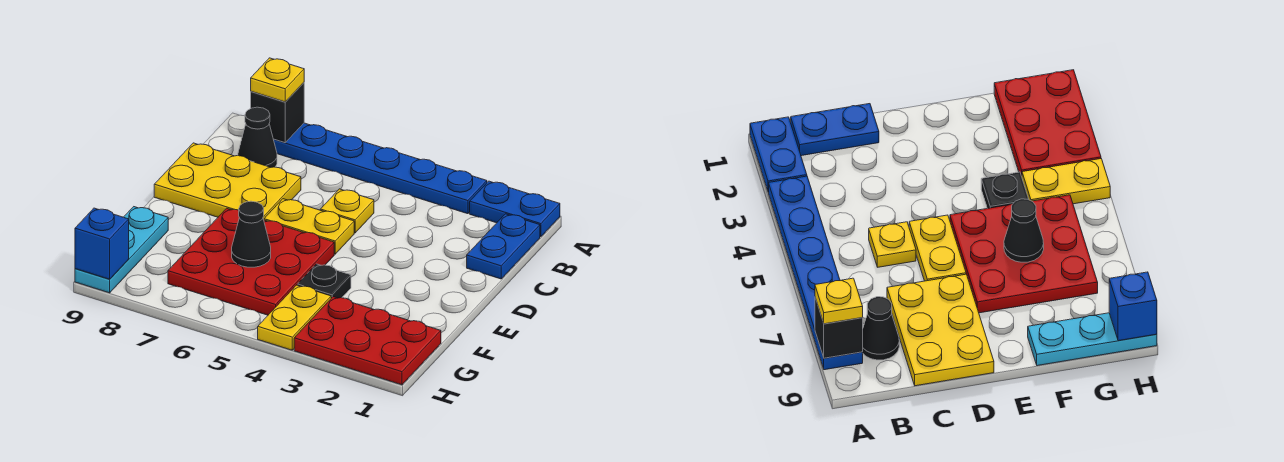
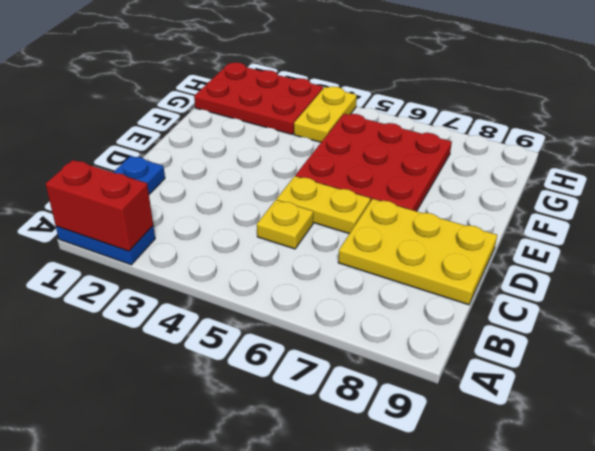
red 1x2 brick [46,160,153,251] -> none
none -> blue 1x6 plate [274,123,487,214]
none -> black 1x1 cone [238,107,277,167]
none -> black 1x1 plate [297,264,351,298]

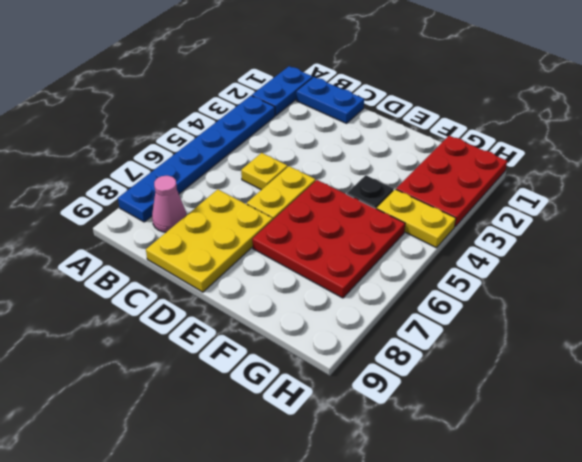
pink 1x1 cone [152,176,186,232] -> black 1x1 cone [238,107,277,167]
none -> cyan 1x3 plate [75,207,168,293]
none -> black 1x1 brick [251,83,304,143]
none -> black 1x1 cone [232,201,271,267]

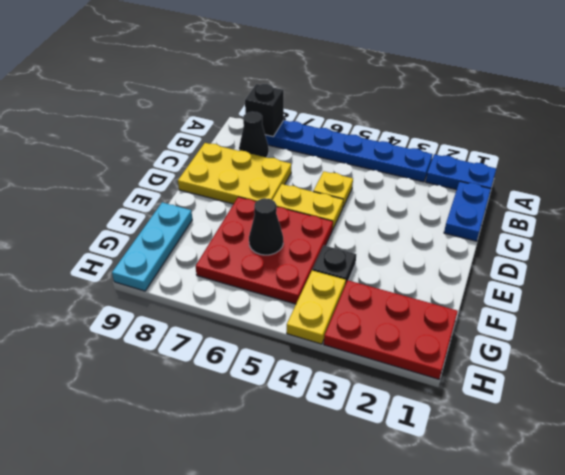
none -> blue 1x1 brick [75,208,129,279]
none -> yellow 1x1 plate [251,58,304,102]

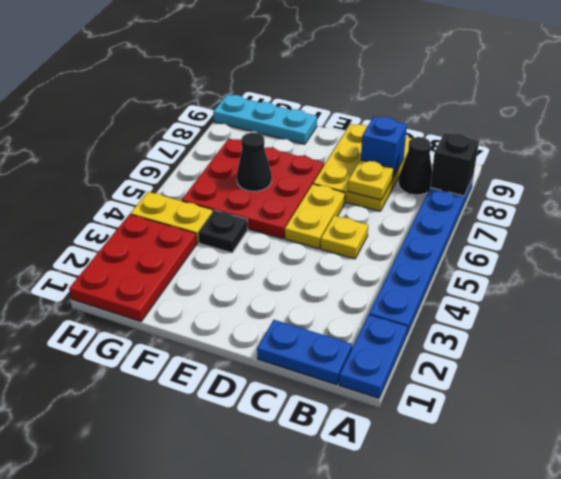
yellow 1x1 plate [348,160,393,200] -> yellow 1x1 plate moved to [251,58,304,102]
blue 1x1 brick [361,116,407,178] -> blue 1x1 brick moved to [75,208,129,279]

